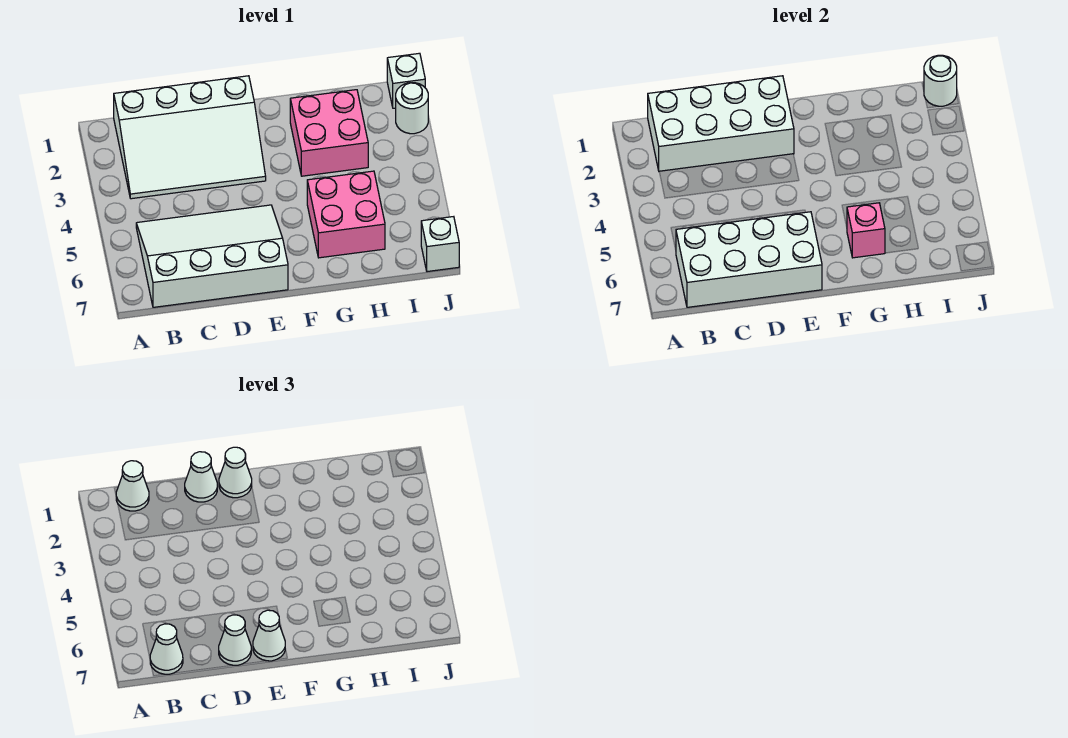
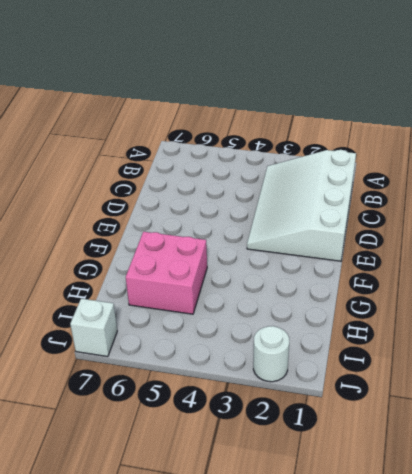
none -> white 3x4 slope [136,205,288,307]
none -> pink 2x2 brick [290,90,368,176]
none -> white 1x1 brick [387,53,425,108]

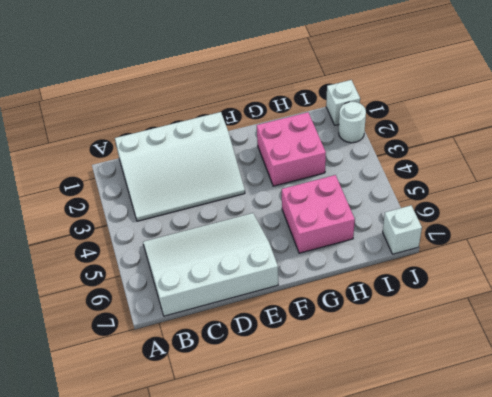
none -> white 2x4 brick [648,76,794,171]
none -> white 2x4 brick [676,212,822,307]
none -> pink 1x1 brick [847,203,885,258]

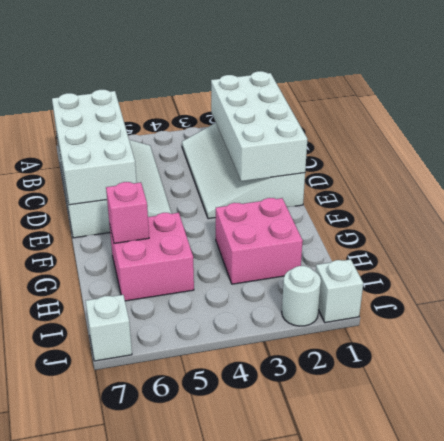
none -> white 1x1 round brick [924,55,957,106]
none -> white 1x1 cone [116,461,149,511]
none -> white 1x1 cone [150,624,183,674]

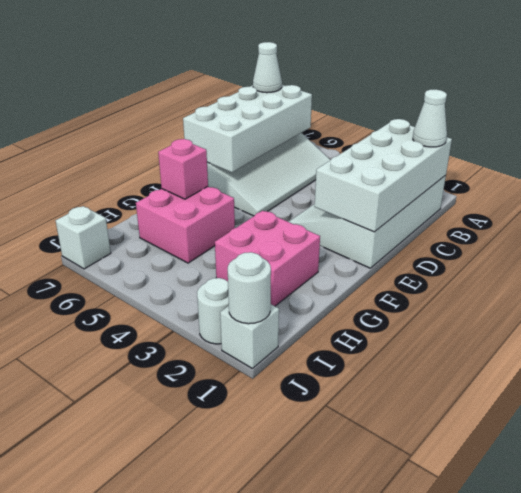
none -> white 1x1 cone [185,452,217,502]
none -> white 1x1 cone [219,615,251,665]
none -> white 1x1 cone [219,447,252,498]

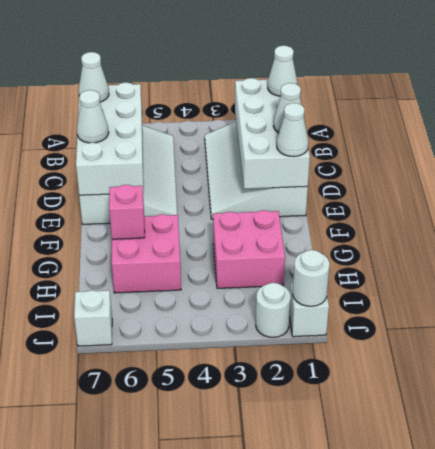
none -> white 1x1 cone [253,610,285,661]

